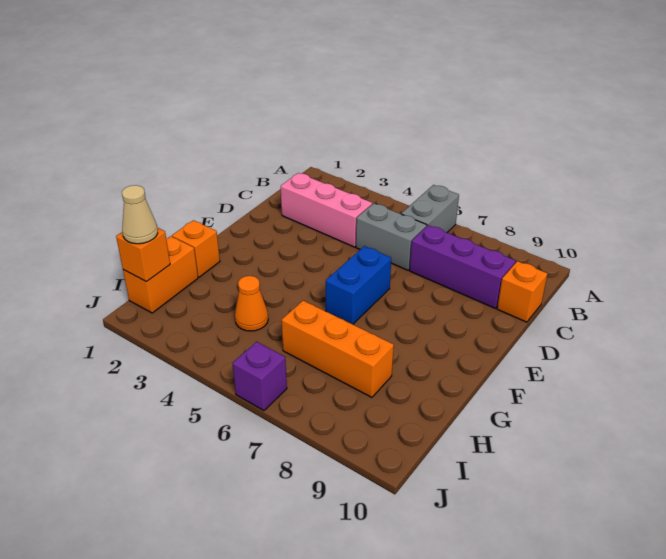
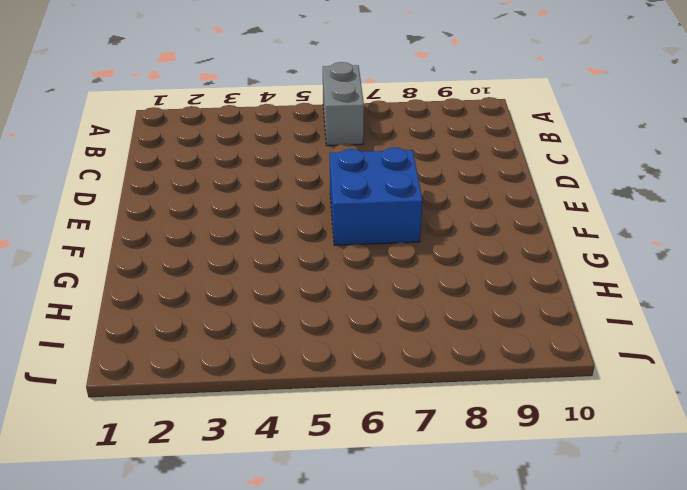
blue 2x2 brick [330,147,422,245] -> blue 1x2 brick [326,246,391,324]
none -> pink 1x3 brick [281,173,372,247]
none -> grey 1x2 brick [356,203,427,270]
none -> purple 1x3 brick [410,225,516,309]

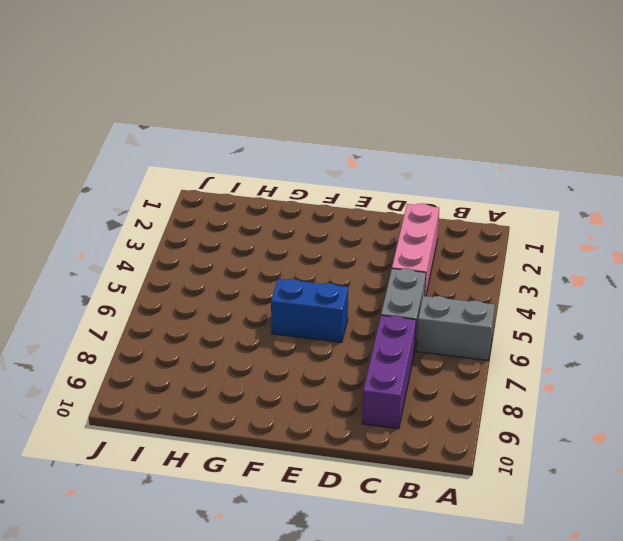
none -> orange 1x1 brick [497,261,547,322]
none -> orange 1x1 brick [172,220,220,277]
none -> orange 1x2 brick [123,236,198,313]

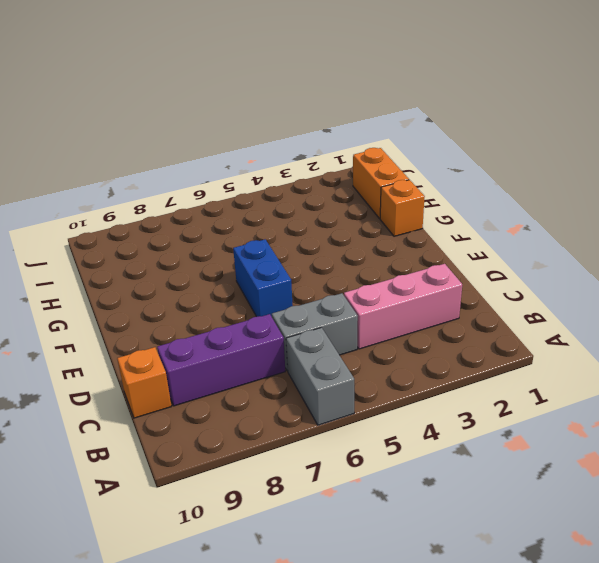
none -> orange 1x1 cone [235,276,268,331]
none -> orange 1x3 brick [282,301,394,397]
none -> purple 1x1 brick [233,342,287,411]

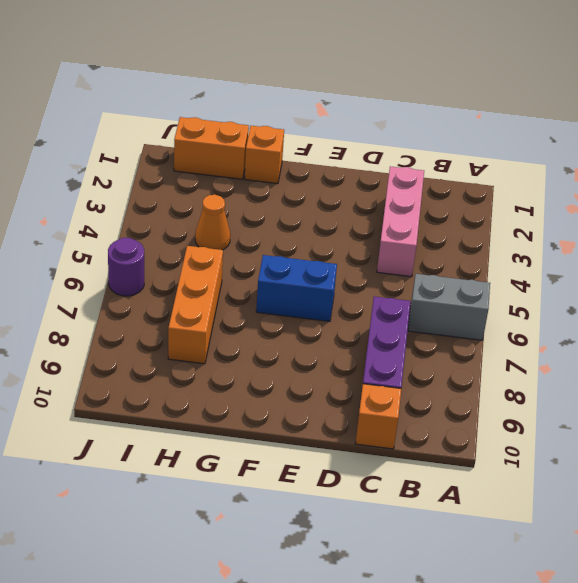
purple 1x1 round brick [108,238,144,296] -> purple 1x1 brick [233,342,287,411]
none -> grey 1x2 brick [356,203,427,270]
none -> orange 1x1 brick [116,228,170,281]
none -> tan 1x1 cone [122,185,158,244]

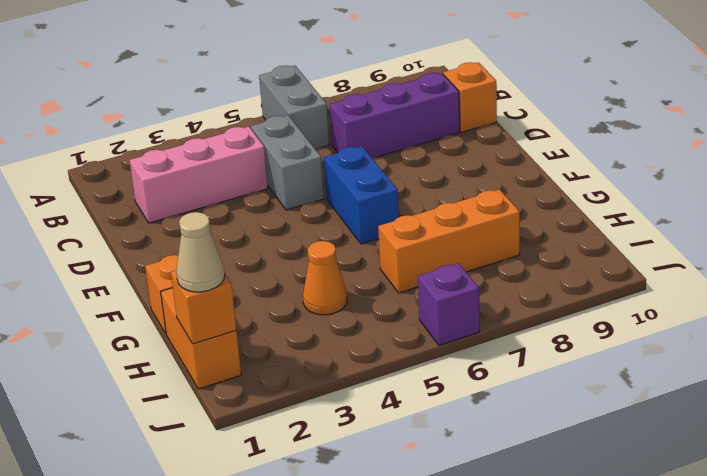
grey 1x2 brick [251,115,324,210] -> grey 1x2 brick turned to [356,203,427,270]

